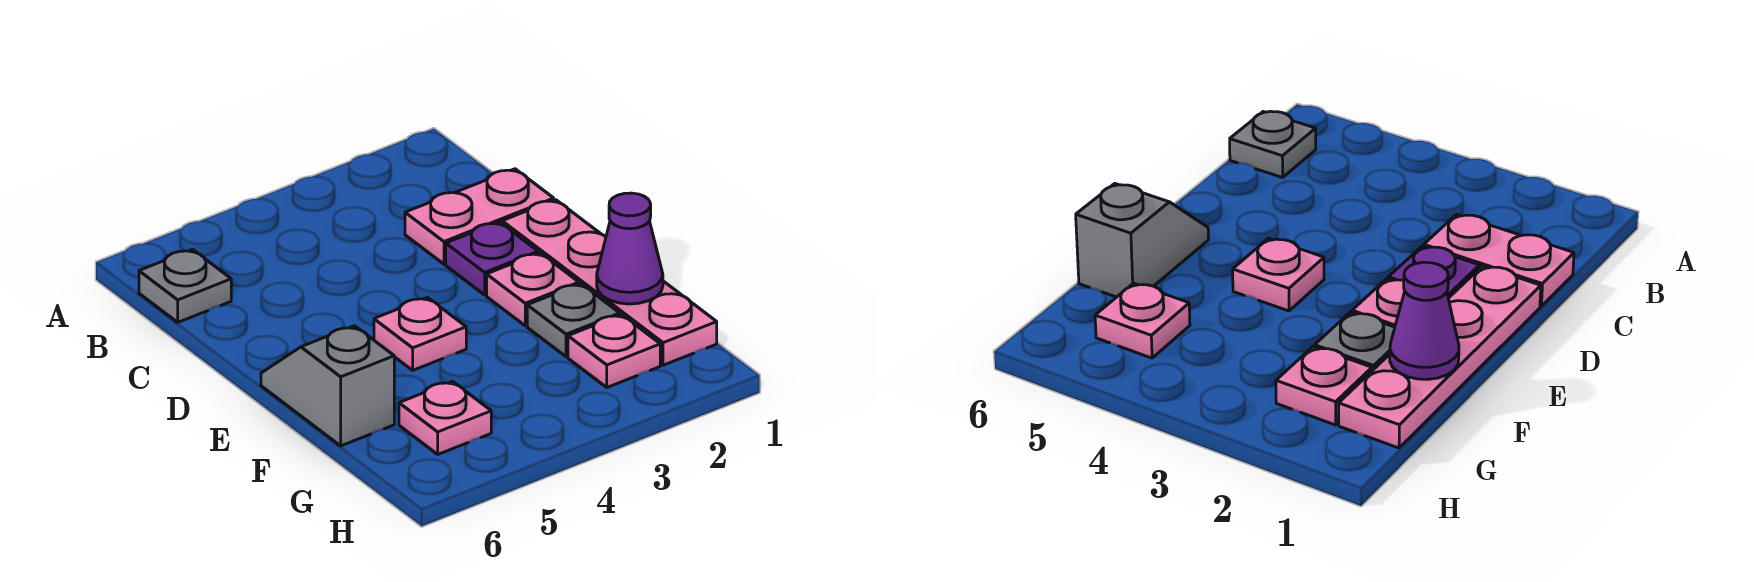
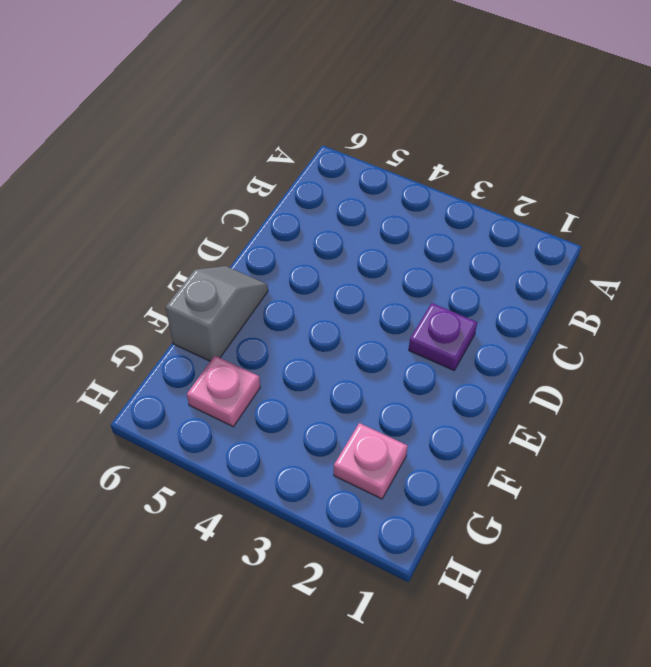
none -> grey 1x1 plate [139,250,231,322]
none -> pink 1x2 plate [405,169,554,264]

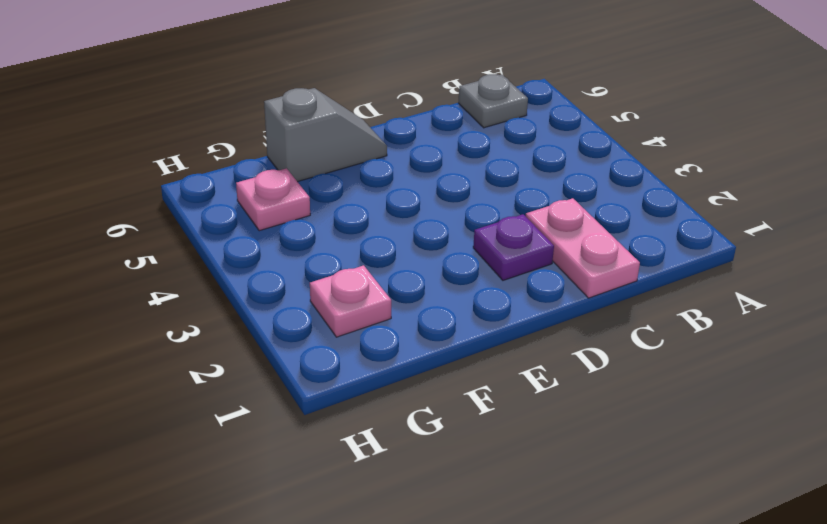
none -> pink 1x4 plate [502,200,717,365]
none -> pink 1x1 plate [487,253,579,326]

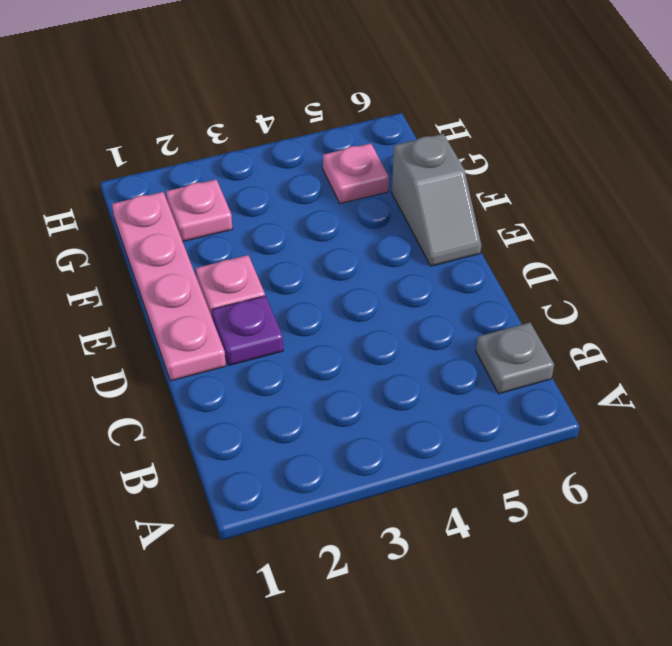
none -> pink 1x2 plate [405,169,554,264]
none -> pink 1x1 plate [374,298,466,370]

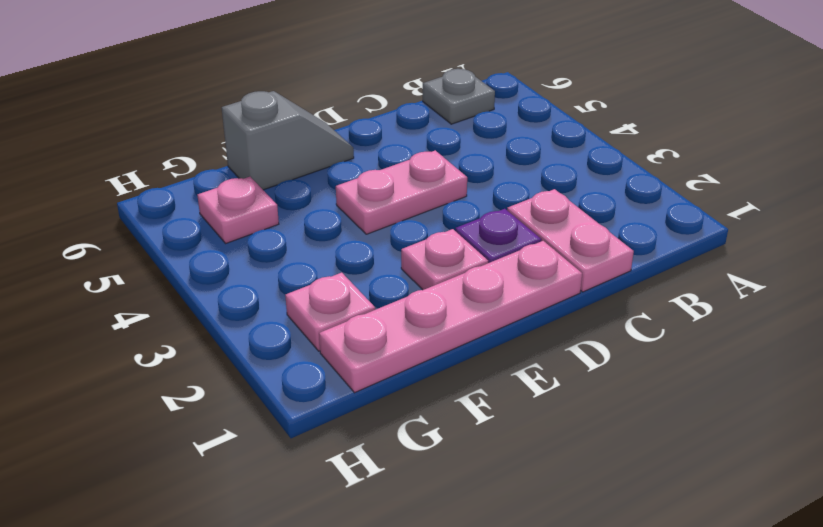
pink 1x2 plate [336,150,467,234] -> pink 1x1 plate [374,298,466,370]
none -> grey 1x1 plate [527,284,620,357]
none -> purple 1x1 cone [597,193,663,304]

